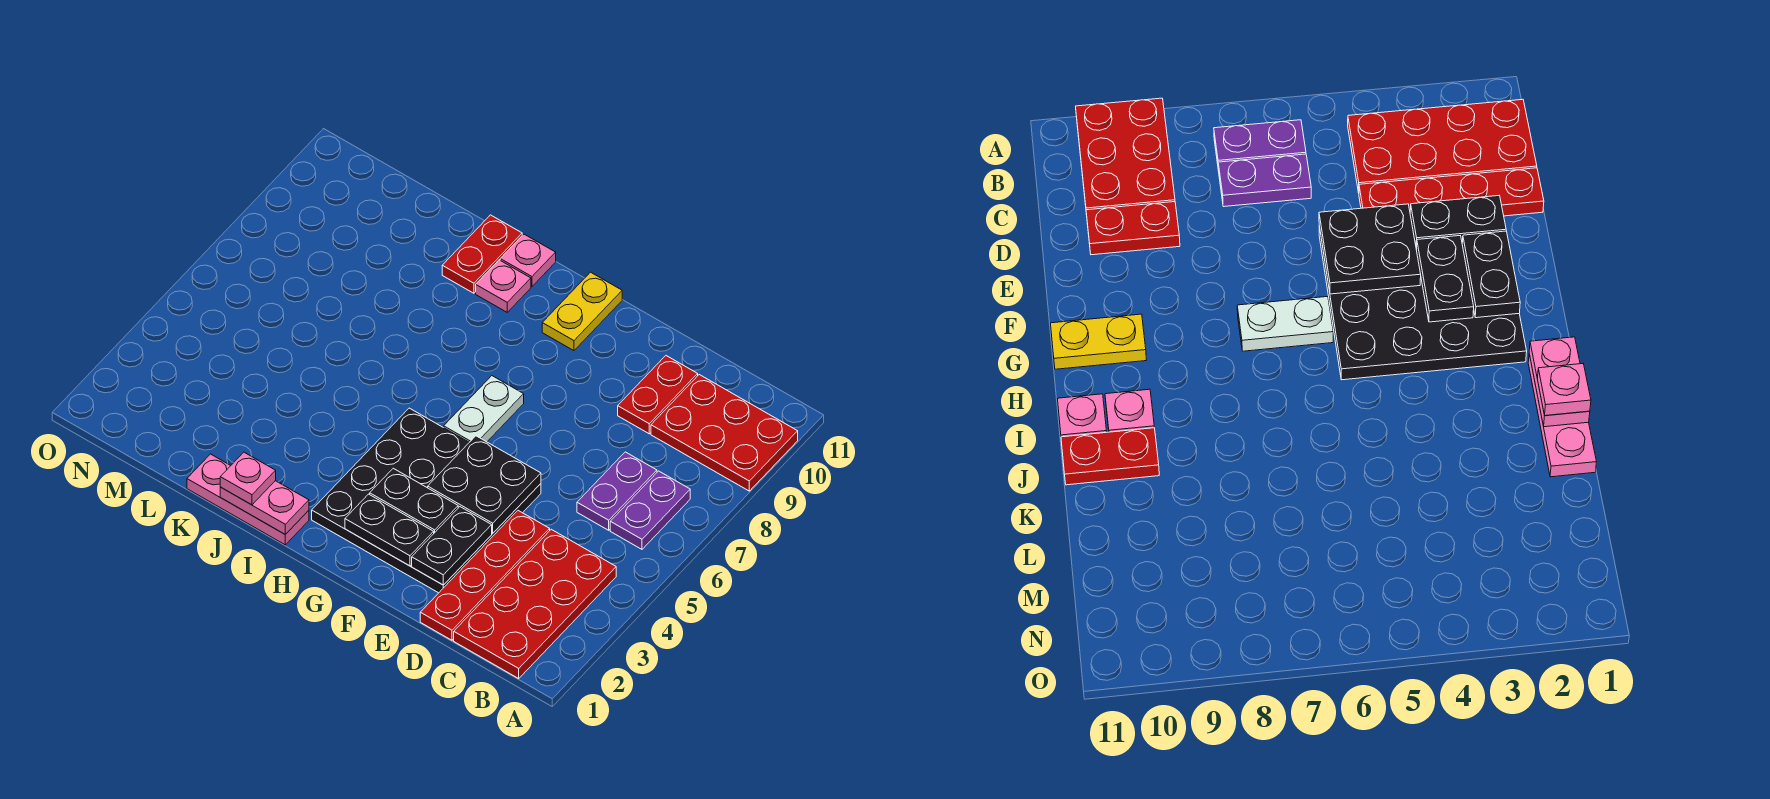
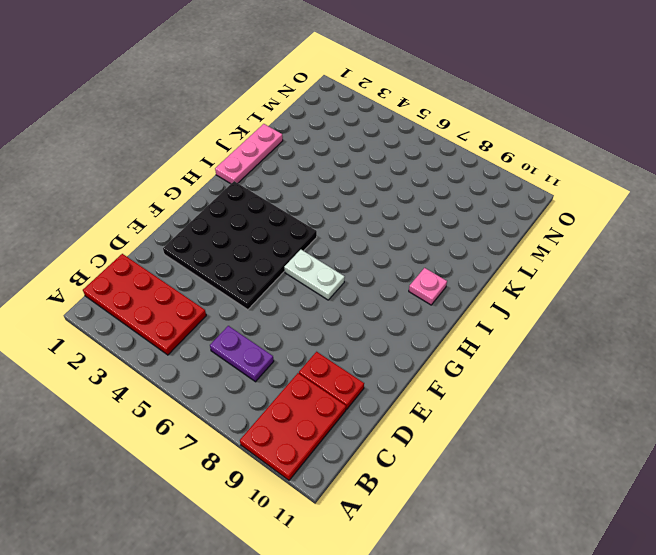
none -> purple 1x2 plate [610,471,690,549]
none -> red 1x4 plate [420,511,550,640]
none -> yellow 1x2 plate [542,272,622,351]

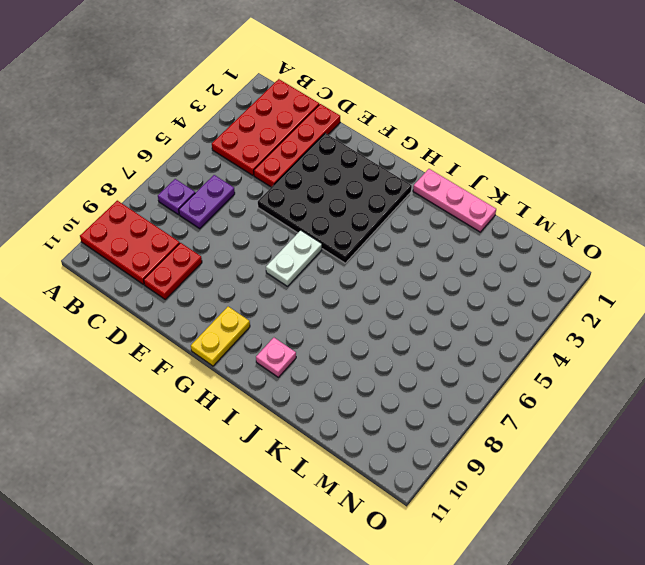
purple 1x1 plate [158,179,195,215] -> purple 1x2 plate [610,471,690,549]
none -> pink 1x1 plate [500,234,556,287]
none -> red 1x2 plate [442,215,522,293]
none -> black 1x2 plate [412,507,492,585]

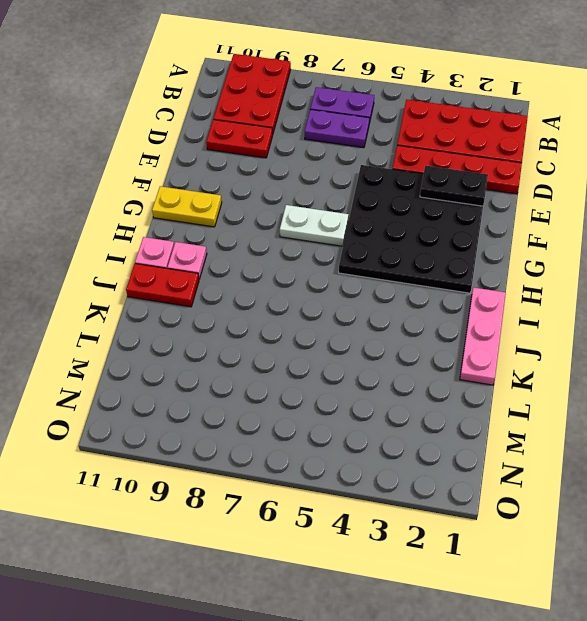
none -> black 2x2 plate [428,436,541,533]
none -> black 1x2 plate [345,494,434,566]
none -> black 1x2 plate [370,468,458,533]

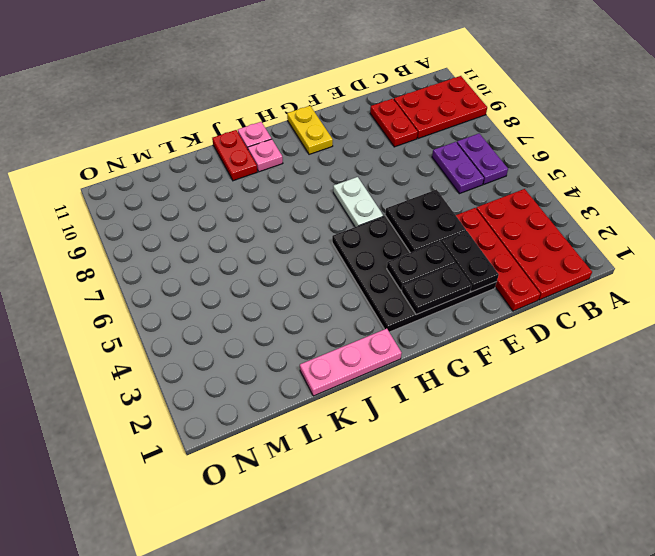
none -> pink 1x2 plate [220,481,309,534]
none -> pink 1x1 plate [220,452,276,505]

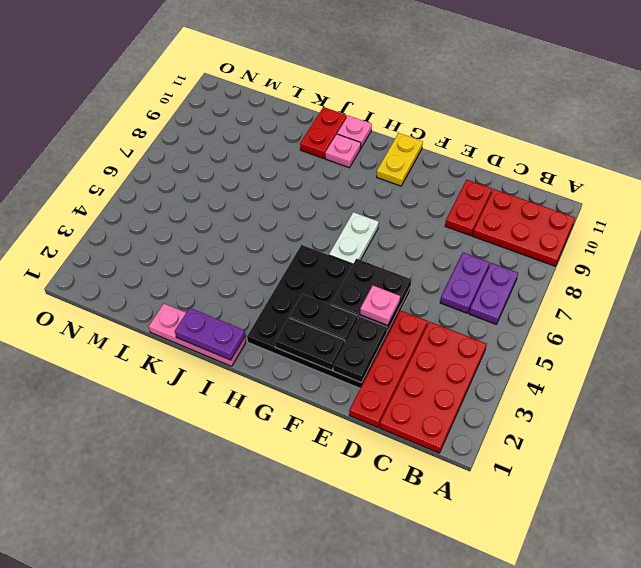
pink 1x1 plate [360,286,400,326] -> pink 1x1 plate moved to [220,452,276,505]
purple 1x2 plate [175,308,245,360] -> pink 1x2 plate [220,481,309,534]

